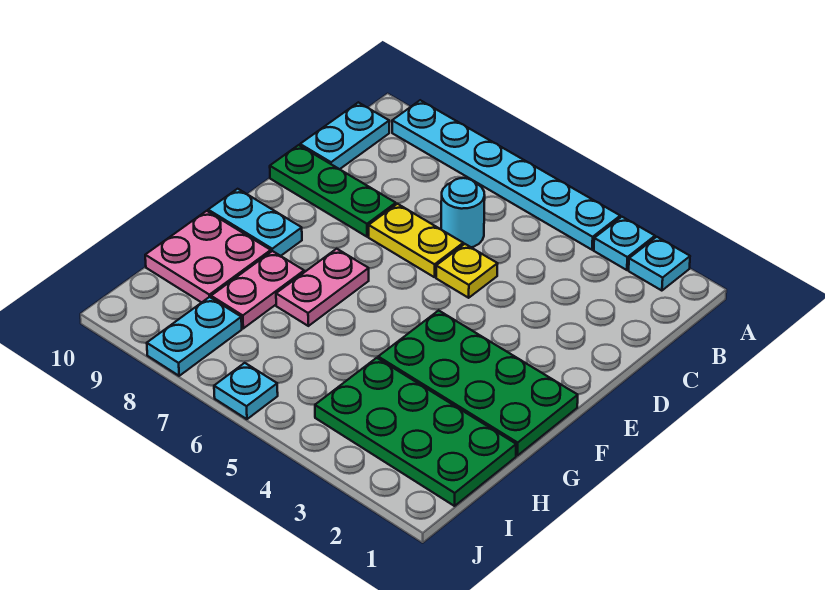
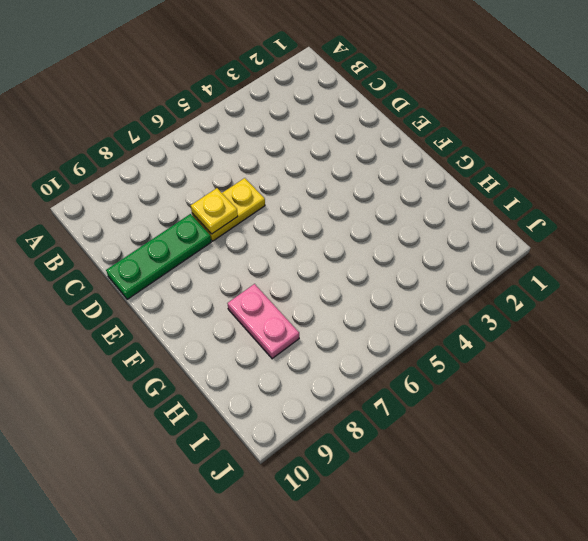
yellow 1x1 plate [191,188,238,234] -> yellow 1x1 plate moved to [436,244,498,298]
none -> cyan 1x1 plate [629,237,690,291]
none -> cyan 1x1 plate [594,217,655,270]
none -> cyan 1x6 plate [392,100,620,250]

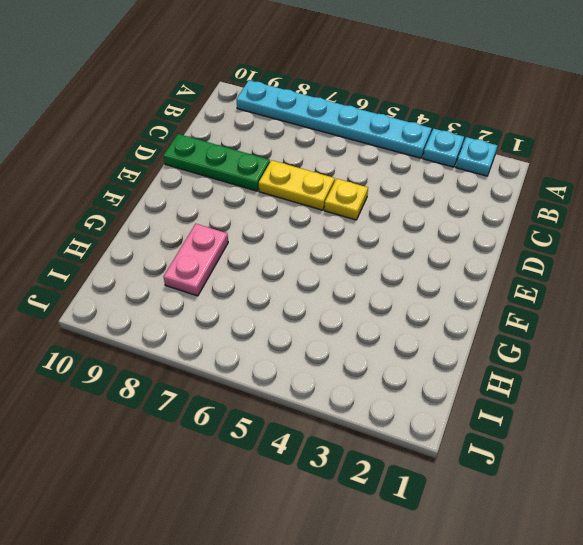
none -> cyan 1x2 plate [300,102,389,169]
none -> cyan 1x1 round brick [441,178,485,247]
none -> green 2x4 plate [378,310,578,456]

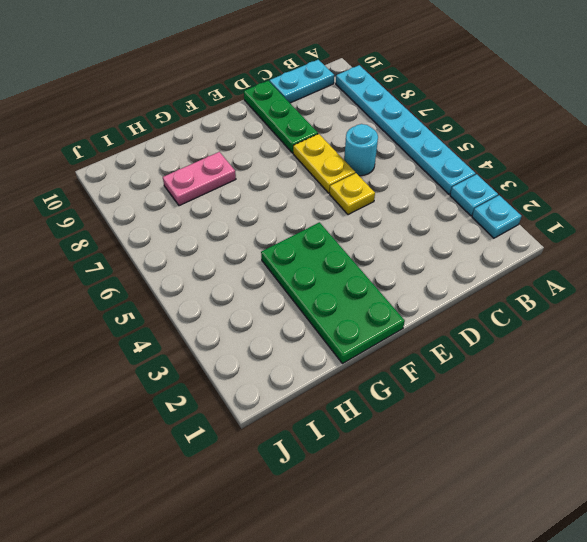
none -> pink 1x2 plate [276,249,369,326]
none -> cyan 1x2 plate [208,189,302,256]
none -> pink 2x2 plate [145,211,271,303]

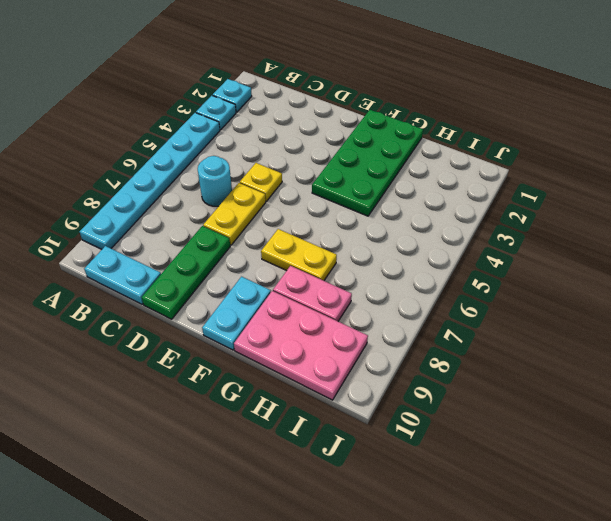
yellow 1x2 plate [261,229,337,281] -> pink 1x2 plate [276,249,369,326]
pink 2x3 plate [234,291,368,400] -> pink 2x2 plate [145,211,271,303]
none -> green 2x4 plate [315,358,516,506]
none -> cyan 1x2 plate [147,297,242,376]
none -> cyan 1x1 plate [214,363,278,419]

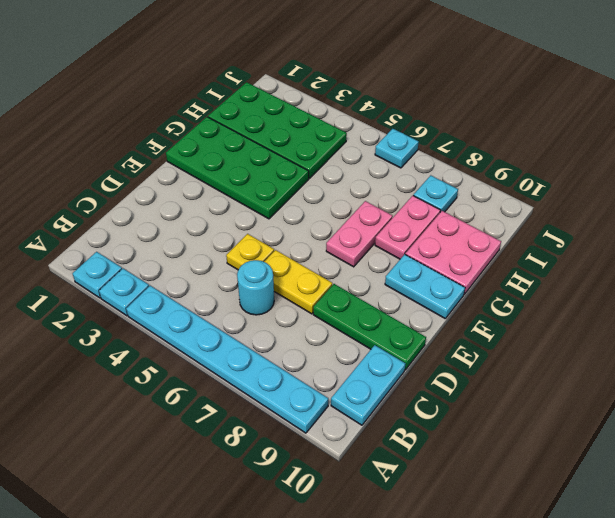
cyan 1x1 plate [413,175,458,212] -> cyan 1x2 plate [147,297,242,376]

